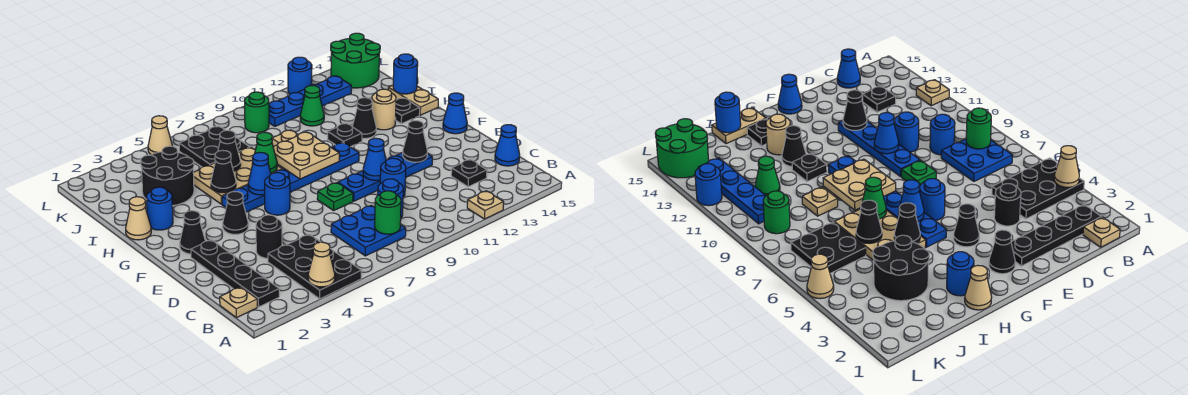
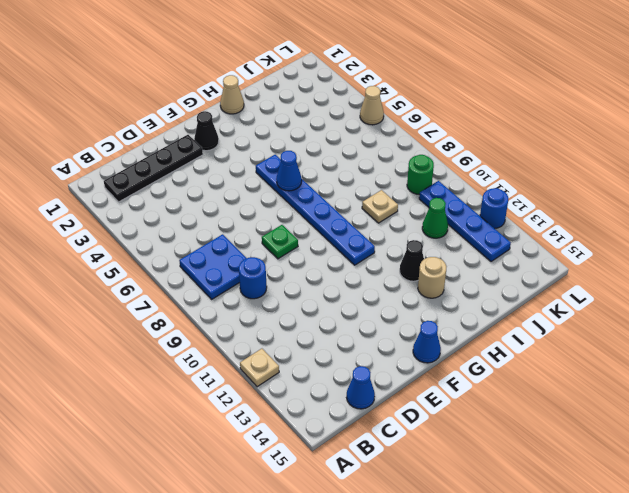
none -> black 2x3 plate [268,234,361,299]
none -> tan 1x1 plate [220,287,257,318]
none -> black 1x1 plate [451,160,487,187]
none -> black 1x1 round brick [256,215,282,258]

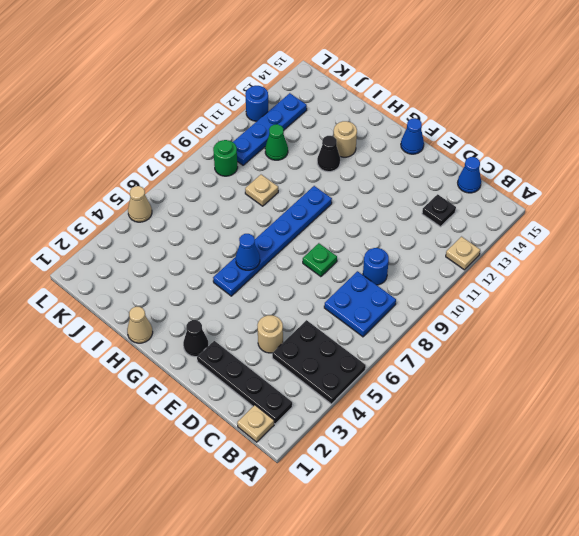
tan 1x1 round brick [257,315,283,353] -> black 1x1 round brick [256,215,282,258]
none -> blue 1x1 round brick [380,158,406,197]
none -> blue 1x4 plate [338,153,432,201]
none -> black 1x1 cone [223,192,248,234]
none -> blue 1x1 round brick [265,173,290,215]

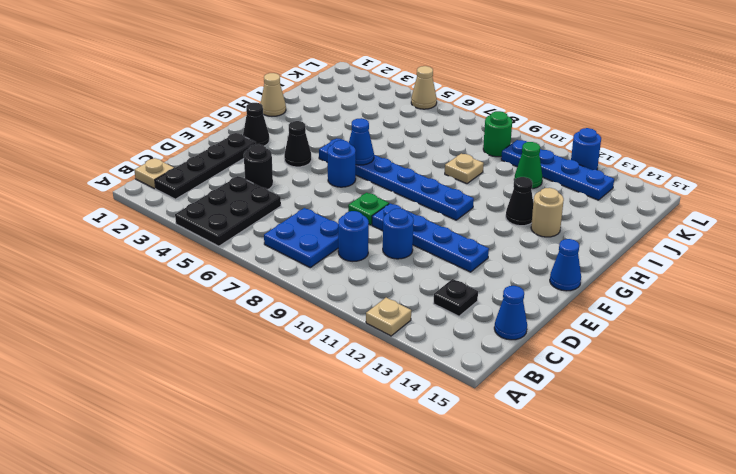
none -> blue 1x1 round brick [146,187,173,230]
none -> tan 2x3 plate [193,148,282,204]
none -> black 1x1 plate [328,123,362,147]
none -> black 1x1 plate [396,98,420,124]

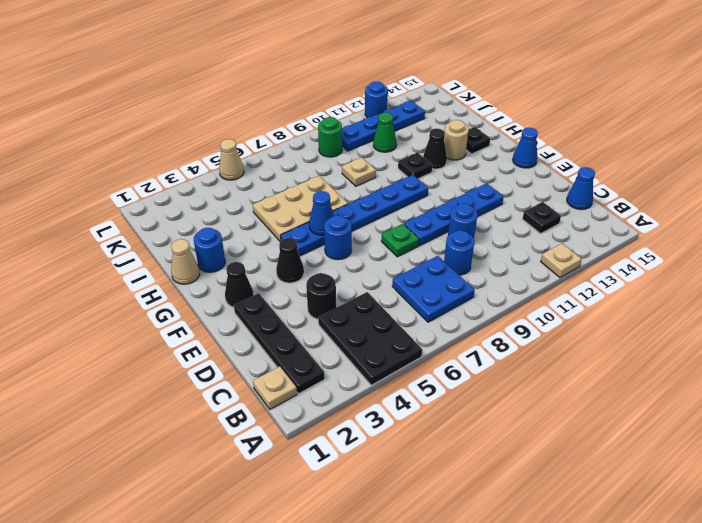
none -> tan 1x2 plate [388,85,438,115]
none -> black 2x2 round brick [141,146,194,206]
none -> black 2x2 plate [179,126,250,167]
none -> green 2x2 round brick [331,33,380,88]

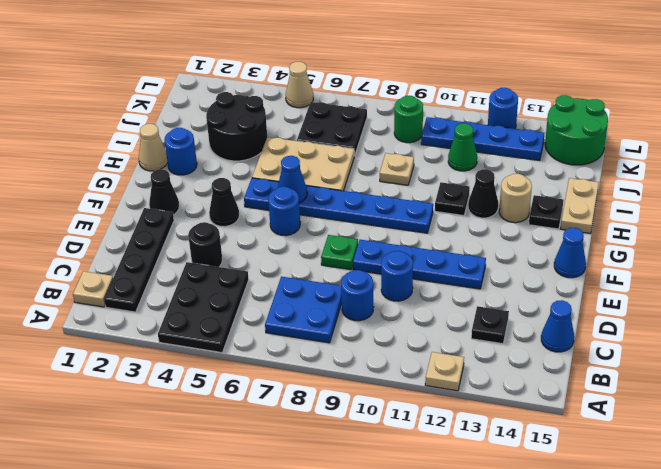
none -> tan 1x1 cone [308,242,335,287]
none -> green 1x1 round brick [375,191,401,234]
none -> blue 1x1 cone [363,138,386,180]
none -> black 1x1 cone [402,121,427,162]

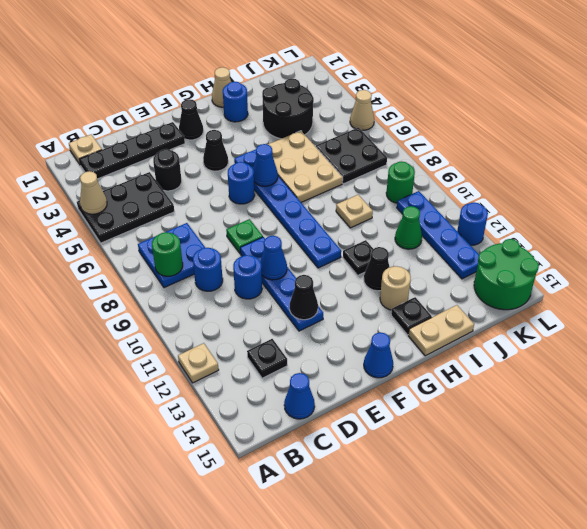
none -> tan 2x2 plate [273,132,339,179]
none -> black 1x1 cone [211,150,236,193]
none -> green 1x1 cone [252,132,277,173]
none -> black 1x1 cone [218,130,241,171]

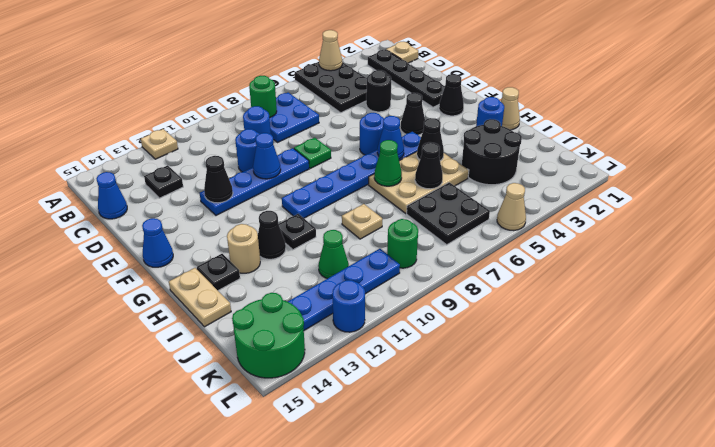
none -> tan 2x2 plate [273,132,339,179]
none -> blue 1x1 round brick [393,54,418,94]

